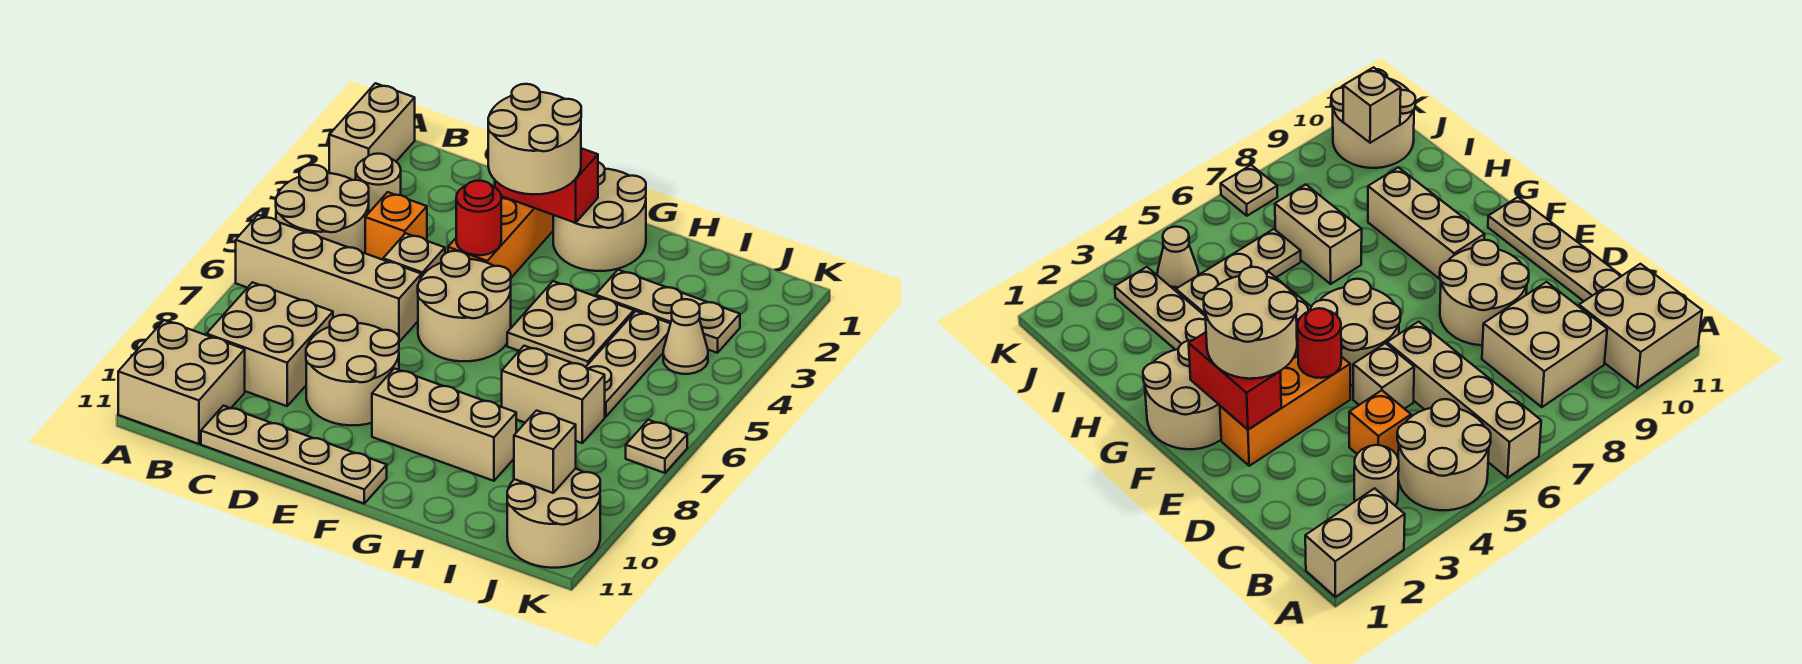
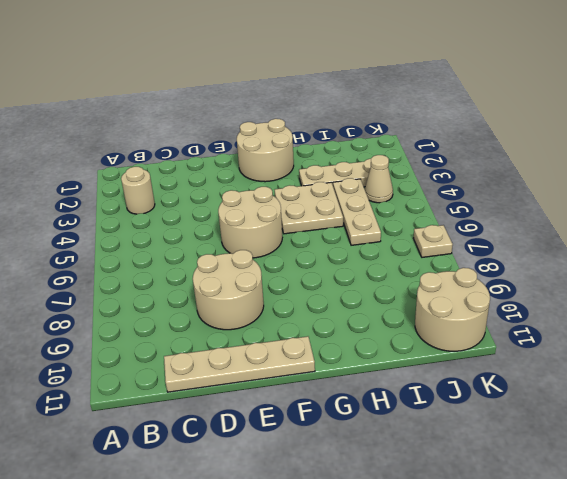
none -> tan 1x2 brick [329,83,415,180]
none -> tan 2x2 round brick [276,165,369,253]
none -> tan 1x4 brick [236,215,421,342]

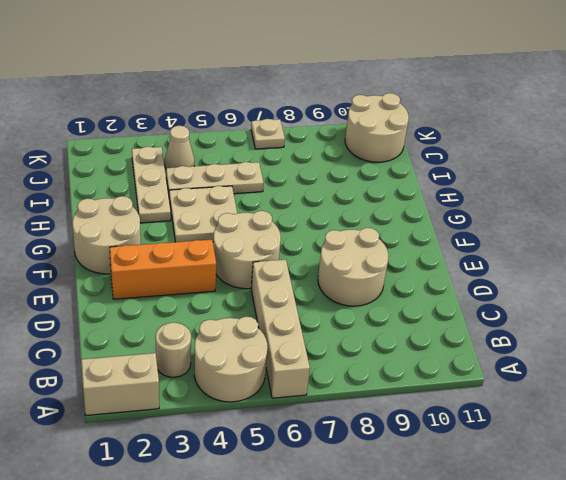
none -> tan 2x2 brick [118,320,245,444]
none -> tan 2x2 brick [207,282,333,406]
none -> orange 1x1 brick [365,192,427,260]

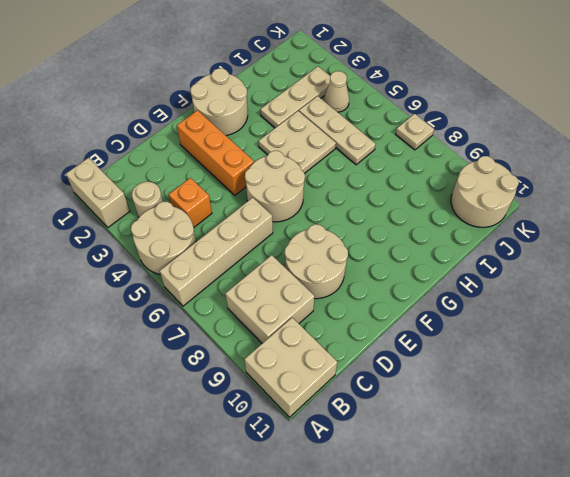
none -> tan 1x4 plate [201,406,387,503]
none -> tan 1x1 brick [383,233,445,277]
none -> tan 1x3 brick [372,369,516,481]

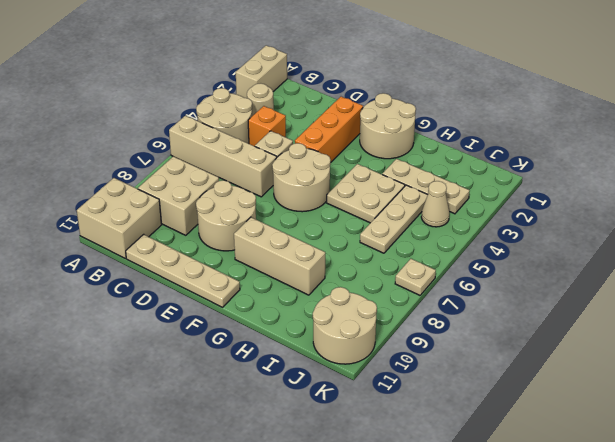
none -> tan 1x2 brick [502,346,605,443]
none -> red 1x2 brick [495,148,598,223]
none -> red 1x1 round brick [456,181,501,255]

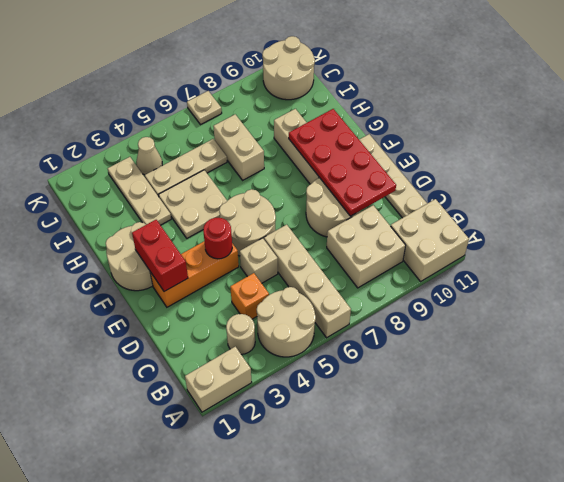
red 2x4 plate [289,109,396,216] -> none
none -> tan 1x1 brick [514,411,576,493]
none -> tan 2x2 round brick [488,84,581,194]

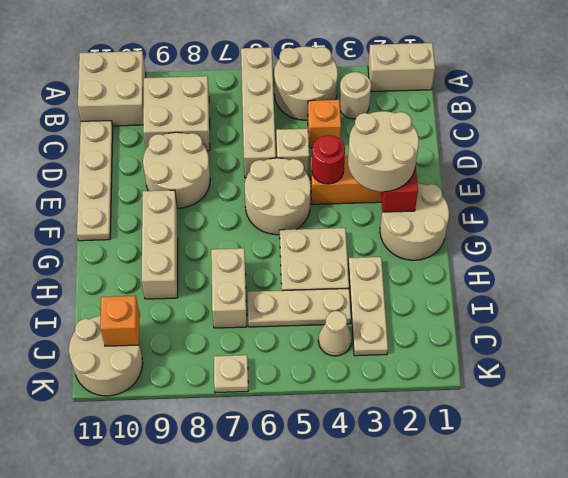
orange 1x1 brick [100,296,139,346] -> tan 1x1 brick [514,411,576,493]

